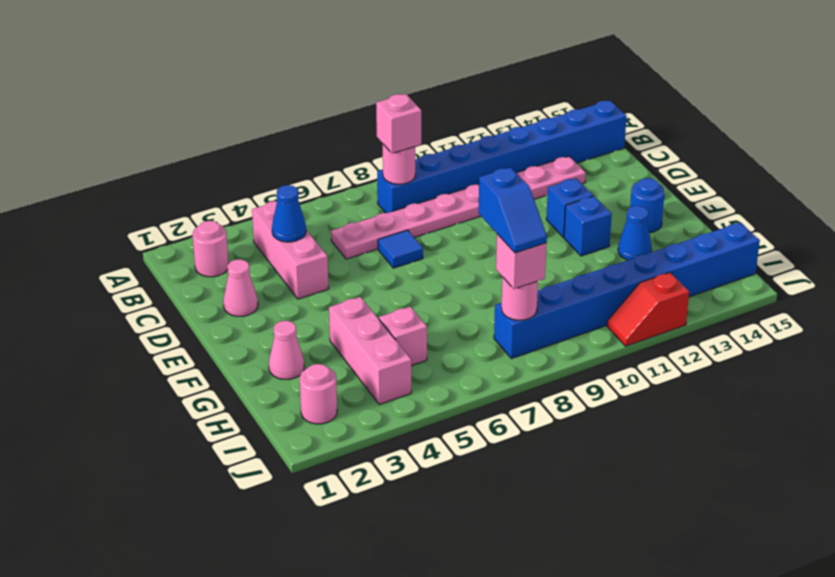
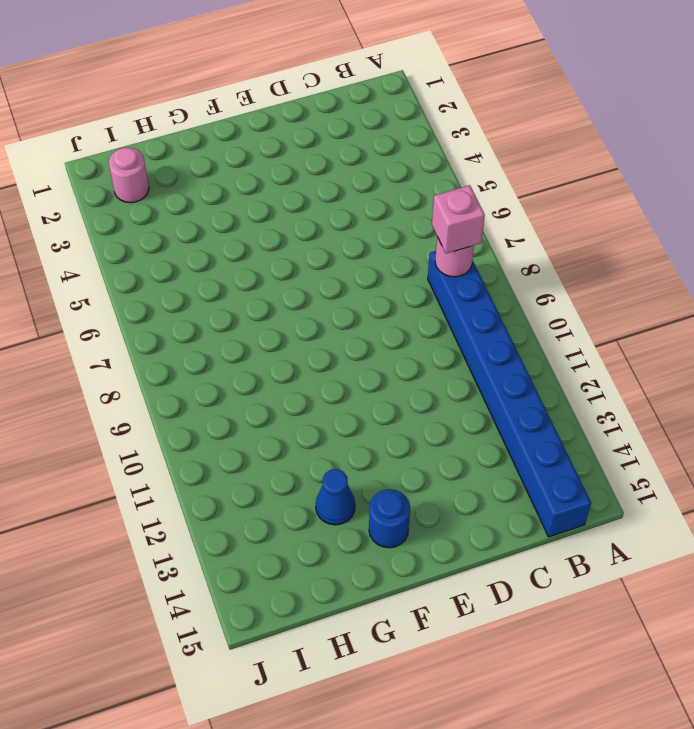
none -> pink 1x1 round brick [193,221,229,277]
none -> pink 1x3 brick [252,201,328,299]
none -> pink 1x8 plate [331,156,586,259]

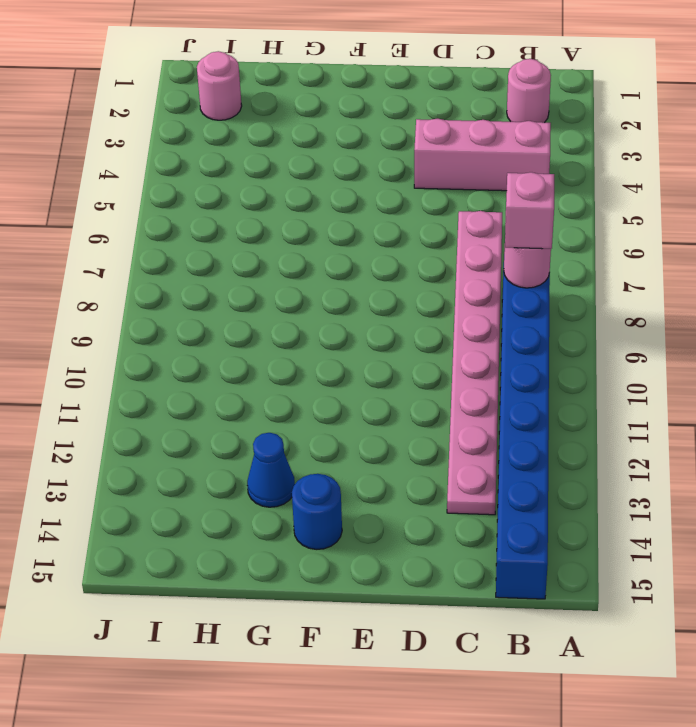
none -> pink 1x1 cone [223,259,258,316]
none -> blue 1x1 tile [378,230,423,268]
none -> blue 1x1 brick [546,178,593,237]

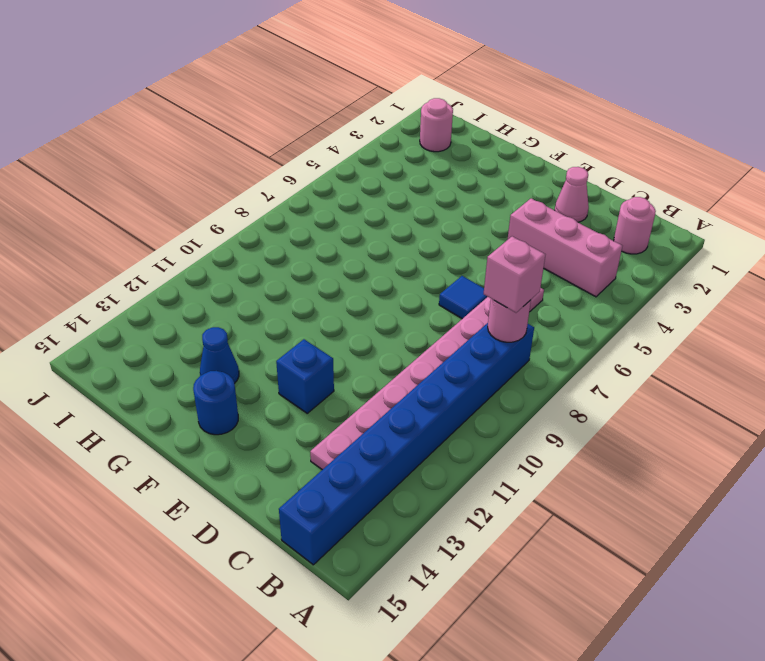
none -> blue 1x1 brick [564,196,612,256]
none -> pink 1x1 cone [269,321,304,379]
none -> pink 1x3 brick [329,297,411,404]

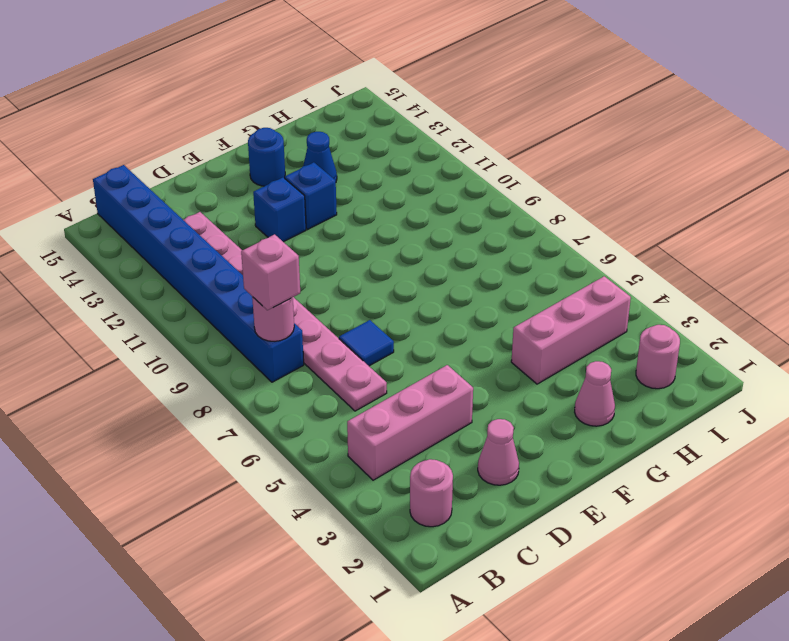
none -> pink 1x1 brick [379,307,427,366]
none -> blue 1x8 brick [494,222,760,359]
none -> red 1x2 slope [607,272,689,346]

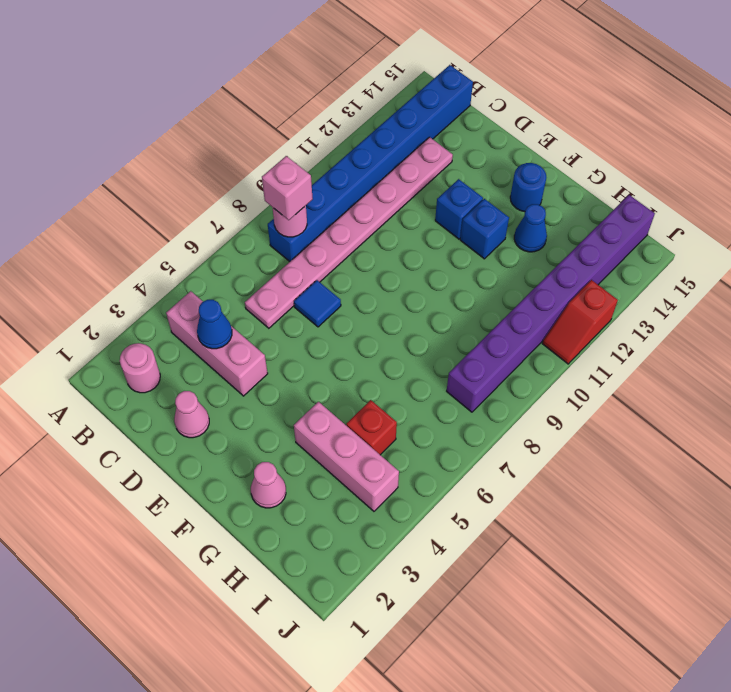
red 1x1 brick [347,400,397,455] -> pink 1x1 brick [379,307,427,366]
purple 1x8 brick [447,195,655,412] -> blue 1x8 brick [494,222,760,359]
none -> pink 1x1 round brick [300,364,337,424]
none -> pink 1x1 round brick [502,277,538,320]
none -> pink 1x1 brick [496,234,547,289]

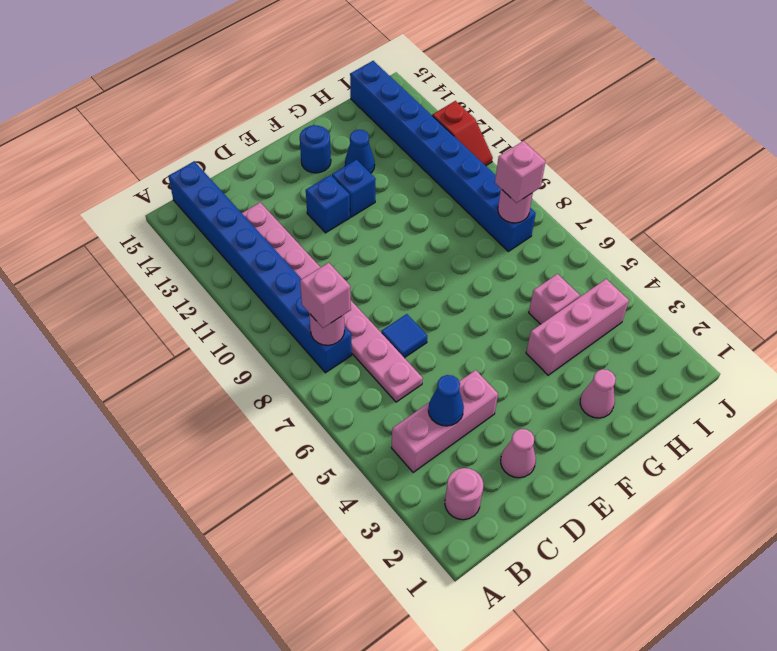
none -> pink 1x1 round brick [300,364,337,424]
none -> blue 1x2 slope [479,167,547,253]

